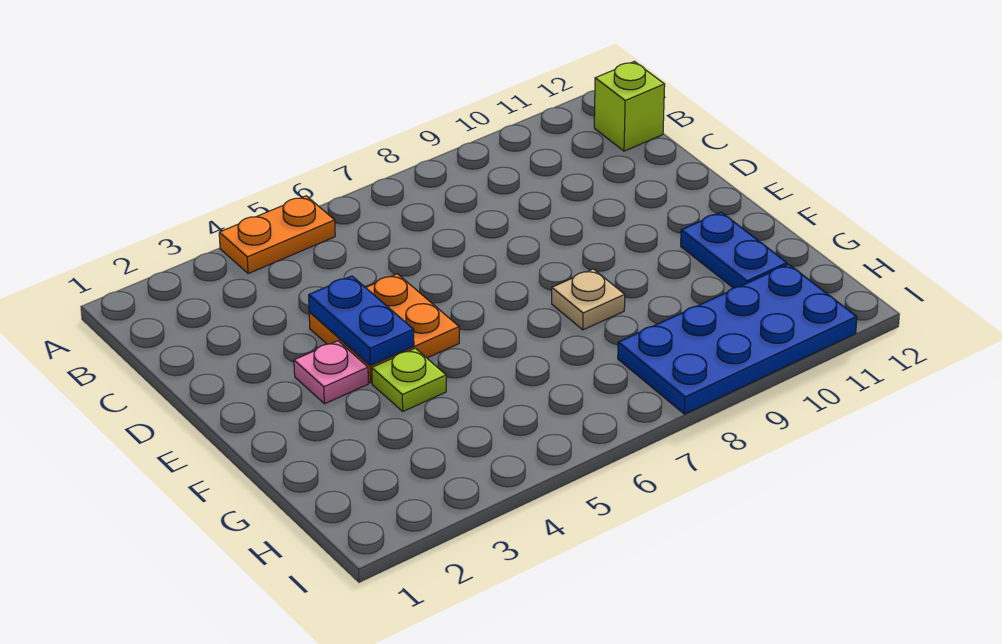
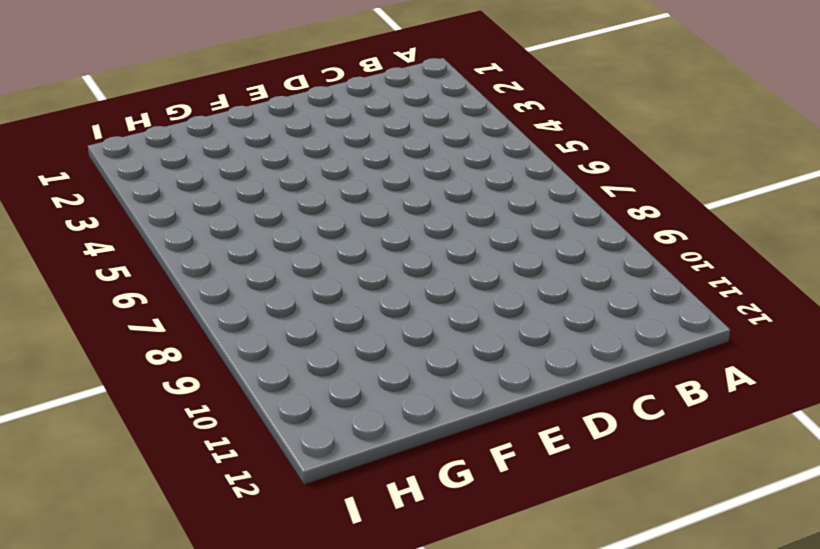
none -> orange 1x2 plate [219,196,335,274]
none -> lime 1x1 brick [594,61,665,151]

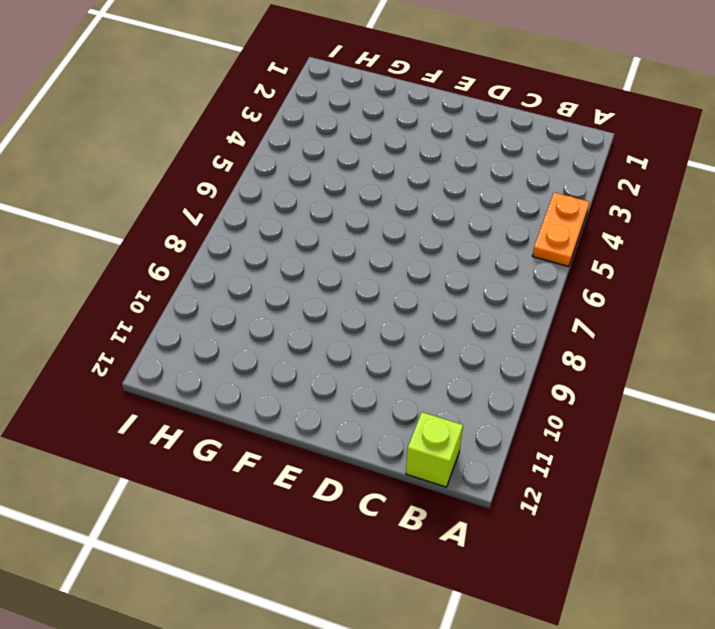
none -> orange 2x2 plate [309,274,459,383]
none -> pink 1x1 plate [294,341,368,404]

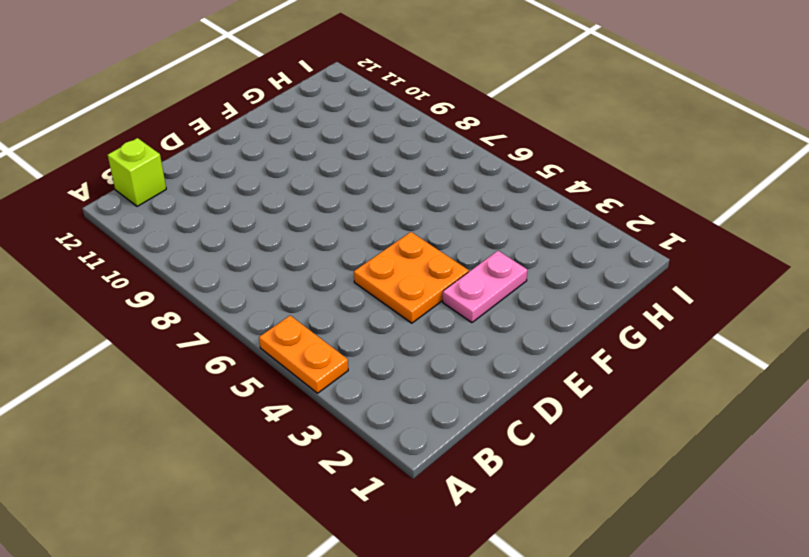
pink 1x2 plate [443,251,527,323] -> pink 1x1 plate [294,341,368,404]
none -> lime 1x1 plate [372,348,446,411]
none -> tan 1x1 plate [552,269,625,330]

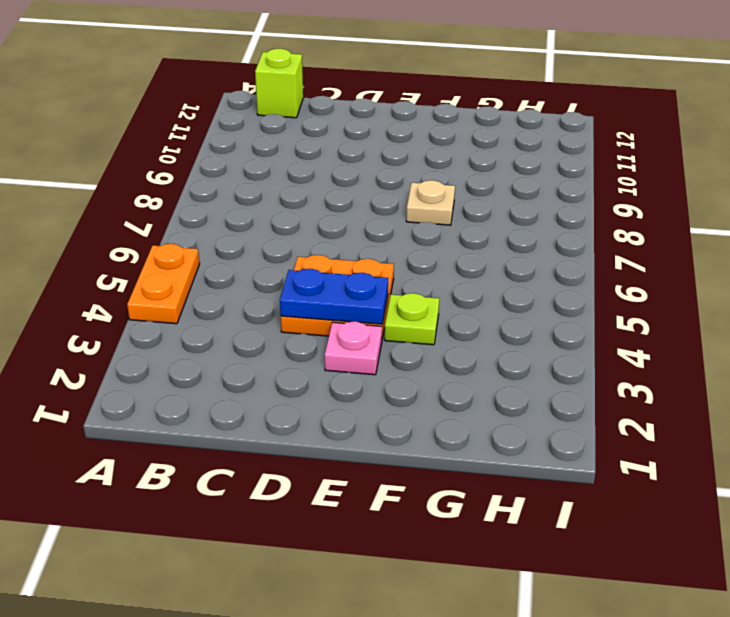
none -> blue 1x2 plate [681,212,787,288]
none -> blue 2x4 plate [618,264,857,414]

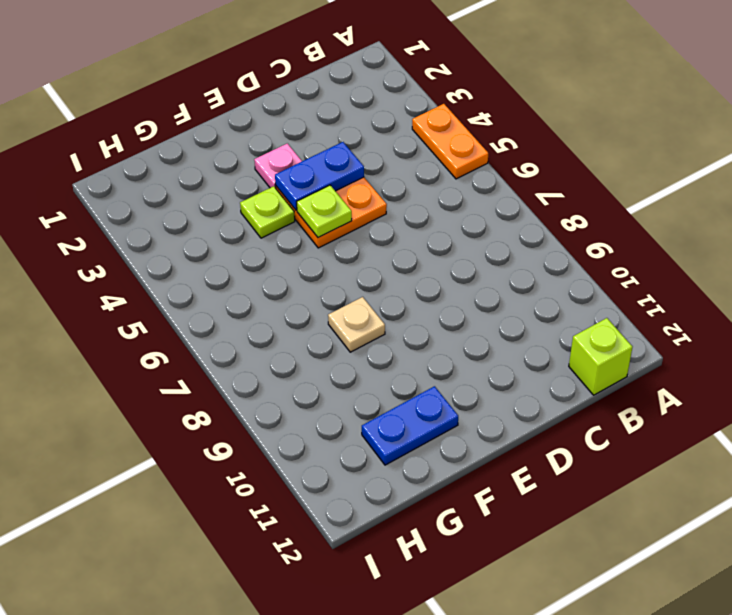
lime 1x1 plate [297,185,352,238] -> none
none -> blue 2x4 plate [618,264,857,414]

